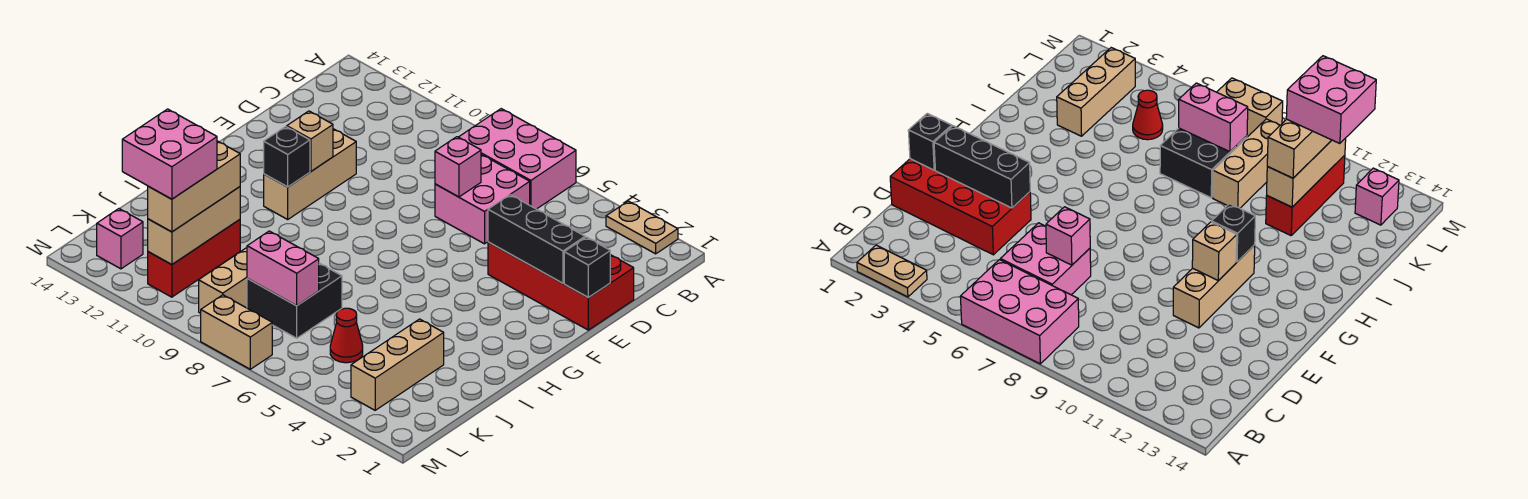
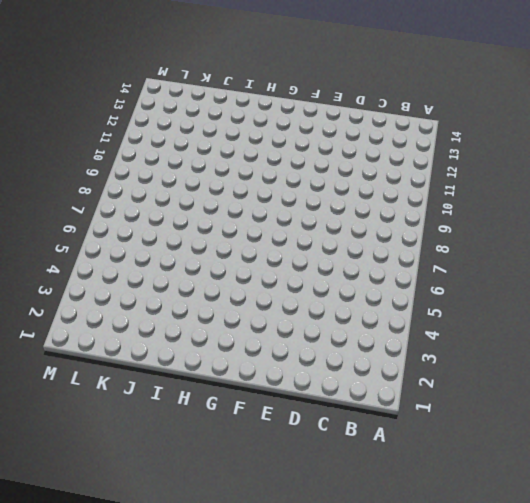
none -> tan 1x2 plate [606,201,678,254]
none -> pink 2x3 brick [459,109,576,209]
none -> pink 2x2 brick [435,154,530,244]

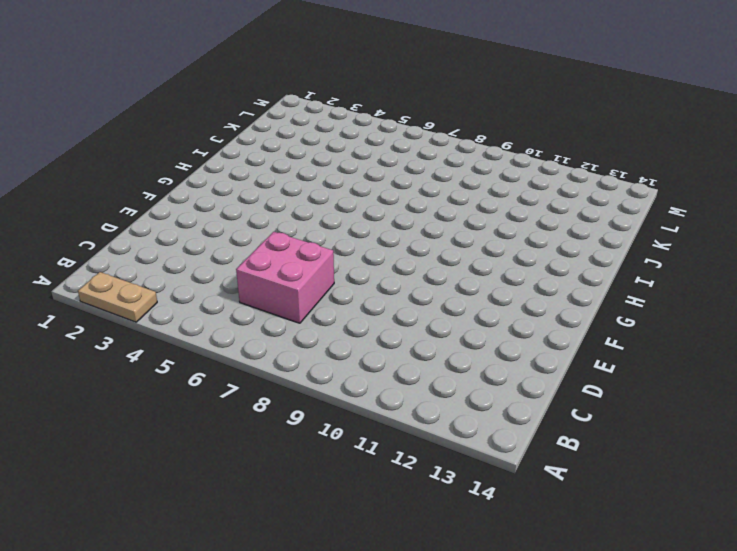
none -> pink 2x3 brick [459,109,576,209]
none -> red 2x4 brick [488,242,634,330]
none -> tan 1x3 brick [264,129,356,219]

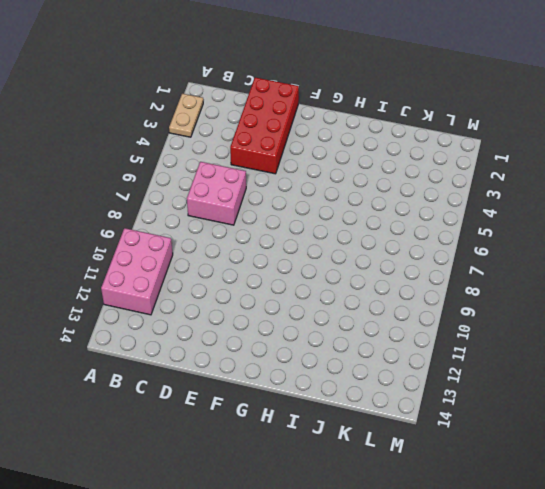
pink 2x3 brick [101,228,173,315] -> pink 2x3 brick moved to [459,109,576,209]
none -> tan 1x3 brick [264,129,356,219]
none -> tan 1x3 brick [351,319,444,410]
none -> black 2x2 brick [247,263,342,338]

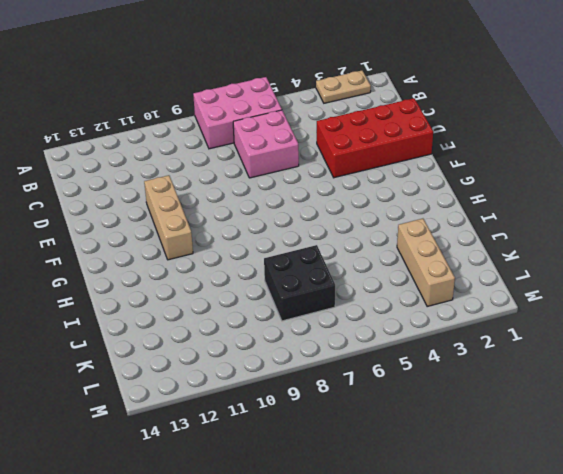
none -> tan 1x3 brick [199,248,247,313]
none -> red 1x3 brick [148,220,240,297]
none -> red 1x1 cone [330,308,363,363]

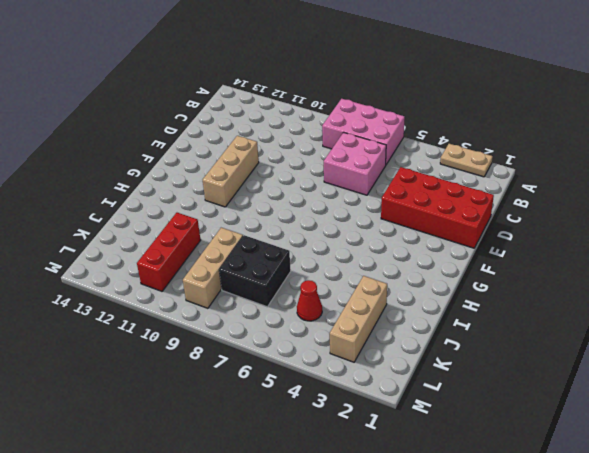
none -> pink 1x1 brick [97,209,143,269]
none -> tan 1x2 brick [201,295,272,369]
none -> pink 1x1 brick [435,137,481,197]

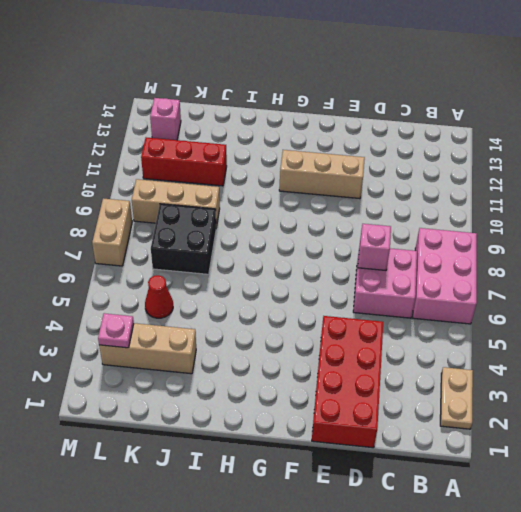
pink 1x1 plate [98,313,134,348] -> none
none -> black 1x1 brick [564,237,610,298]
none -> black 1x3 brick [488,195,585,283]
none -> tan 1x1 brick [287,111,333,171]

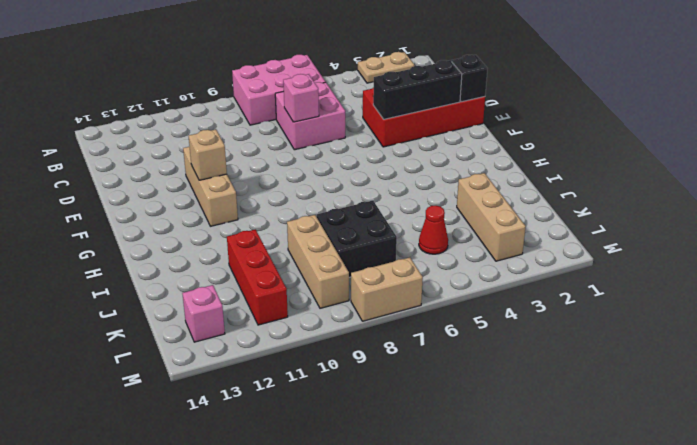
none -> black 1x1 brick [264,127,310,187]
none -> tan 1x3 brick [148,187,240,265]
none -> pink 1x2 brick [247,231,319,306]

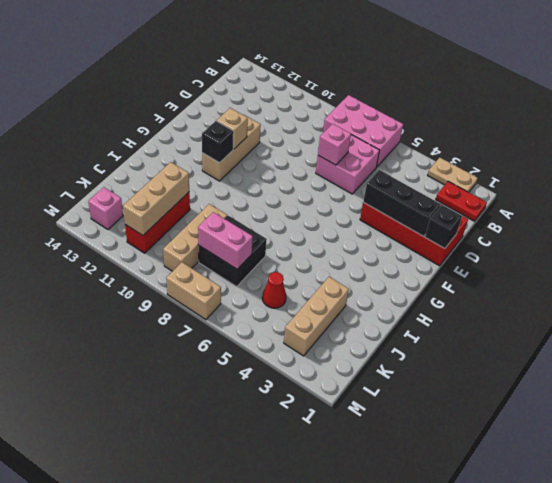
red 1x2 plate [436,181,487,221] -> none
none -> tan 1x3 brick [148,141,240,232]
none -> pink 2x2 brick [122,109,217,199]

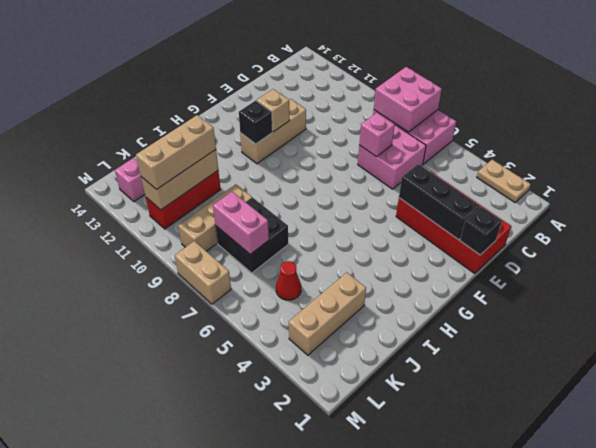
pink 2x2 brick [374,67,442,132] -> pink 2x2 brick moved to [122,109,217,199]

